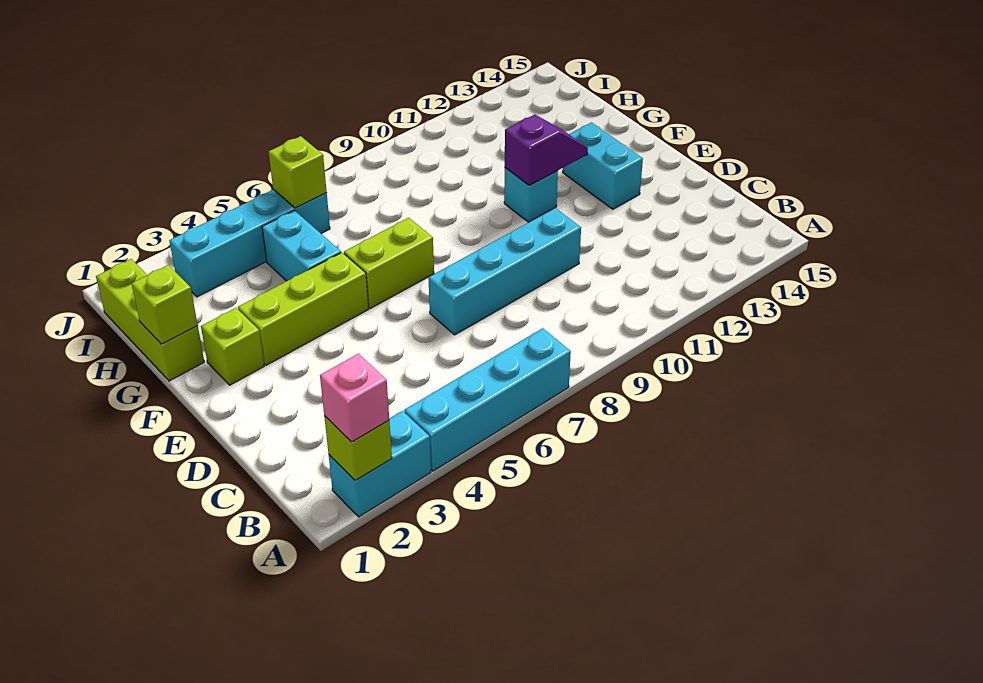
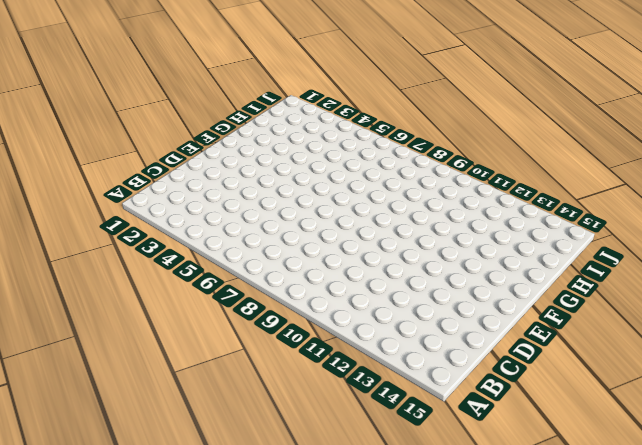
none -> cyan 1x2 brick [329,411,431,517]
none -> cyan 1x4 brick [404,328,571,471]
none -> cyan 1x4 brick [428,208,581,335]

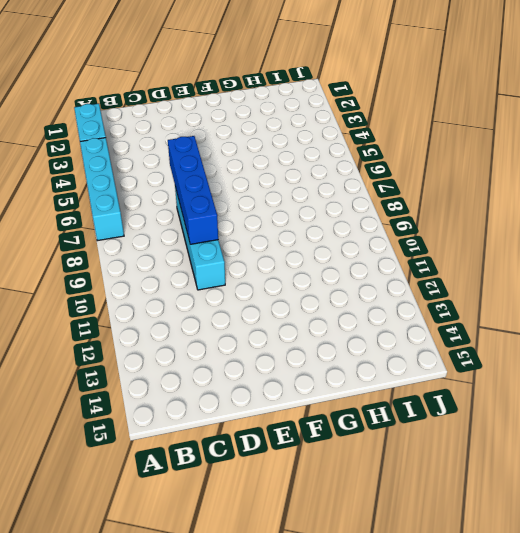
blue 1x4 brick [168,136,218,244] -> none
none -> cyan 1x2 brick [563,122,643,209]
none -> lime 1x1 brick [201,308,264,385]
none -> lime 1x3 brick [238,253,369,365]

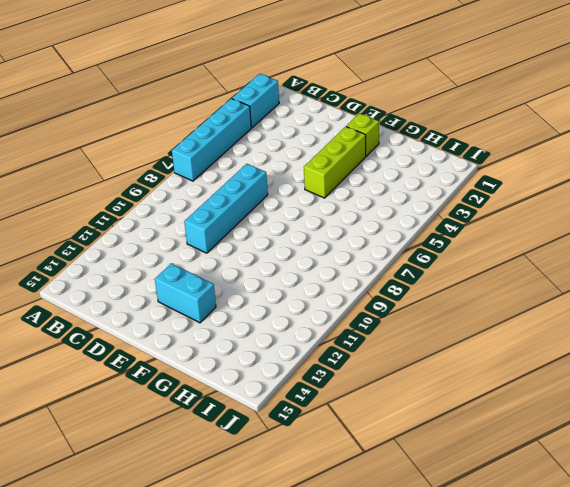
none -> lime 1x2 brick [344,218,434,308]
none -> cyan 1x1 brick [504,168,558,222]
none -> lime 1x3 brick [96,259,204,381]

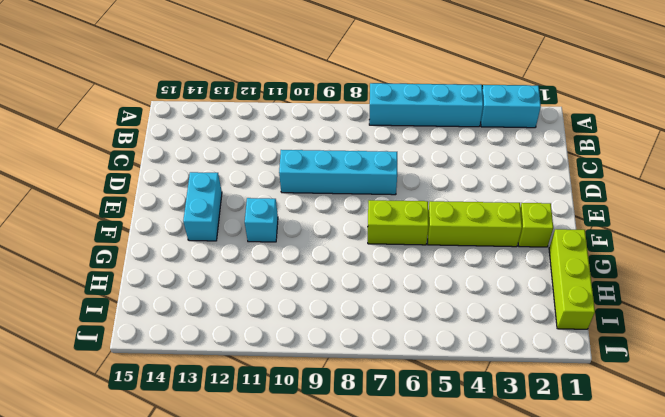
none -> cyan 1x2 brick [262,211,341,281]
none -> cyan 1x4 brick [169,189,330,297]
none -> lime 1x1 brick [324,416,392,480]

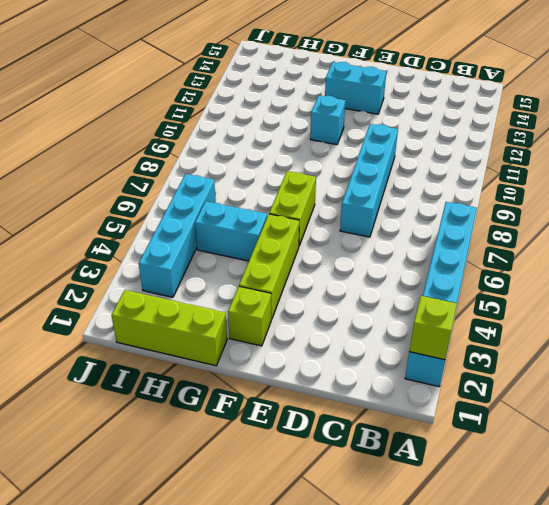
none -> purple 1x2 slope [505,114,588,186]
none -> lime 1x1 brick [131,265,198,344]
none -> lime 1x1 brick [269,136,327,208]

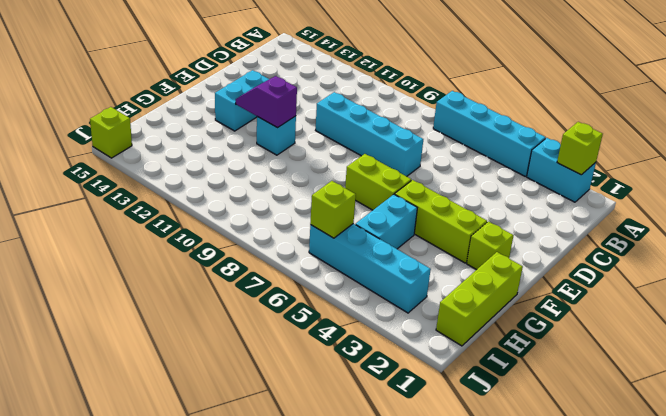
lime 1x1 brick [90,107,132,158] -> lime 1x1 brick moved to [131,265,198,344]
none -> pink 1x1 brick [320,354,389,442]

